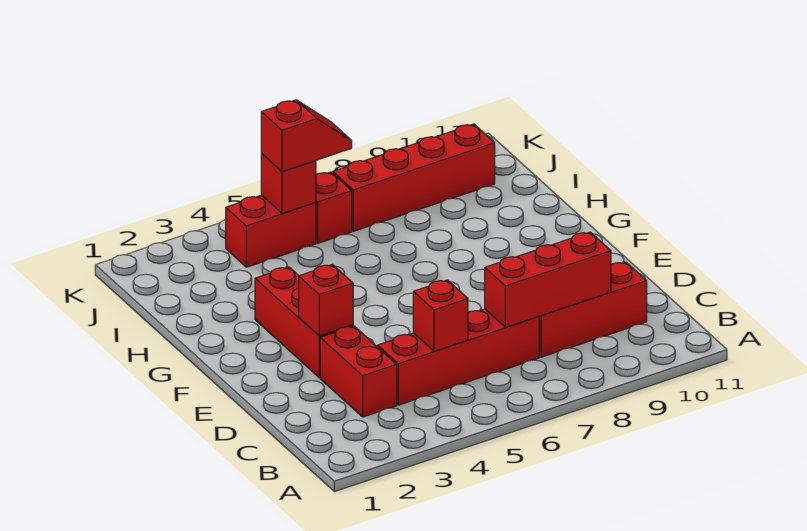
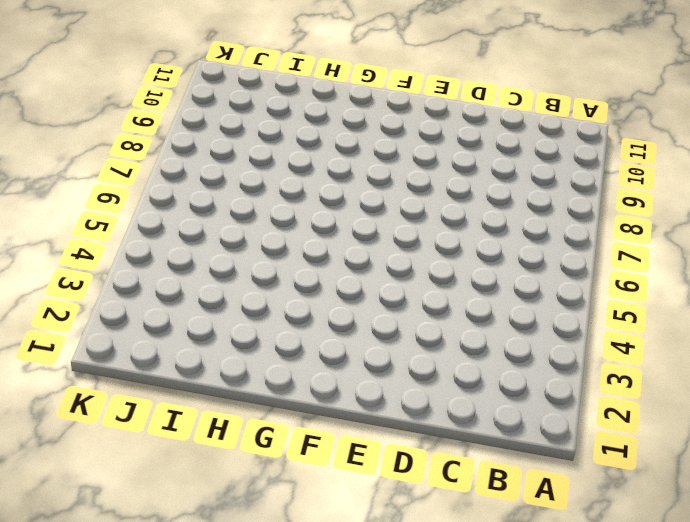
none -> red 1x2 brick [320,326,397,417]
none -> red 1x4 brick [378,309,539,405]
none -> red 1x3 brick [539,262,647,357]

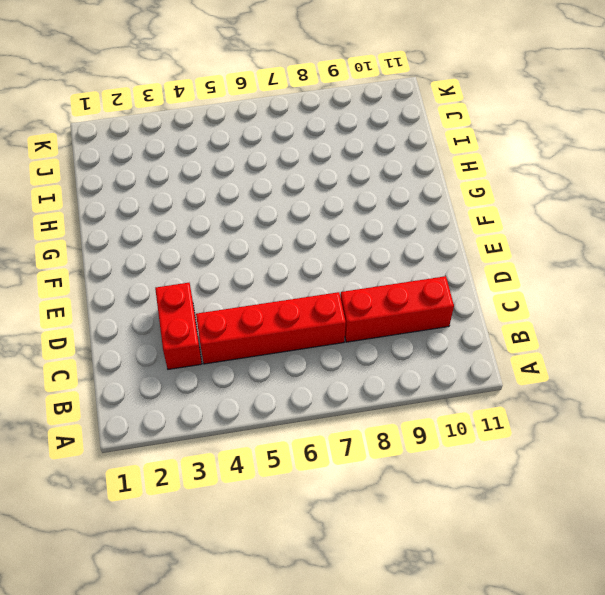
none -> red 1x3 brick [255,267,353,378]
none -> red 1x2 brick [226,195,316,267]
none -> red 1x1 brick [316,172,352,243]

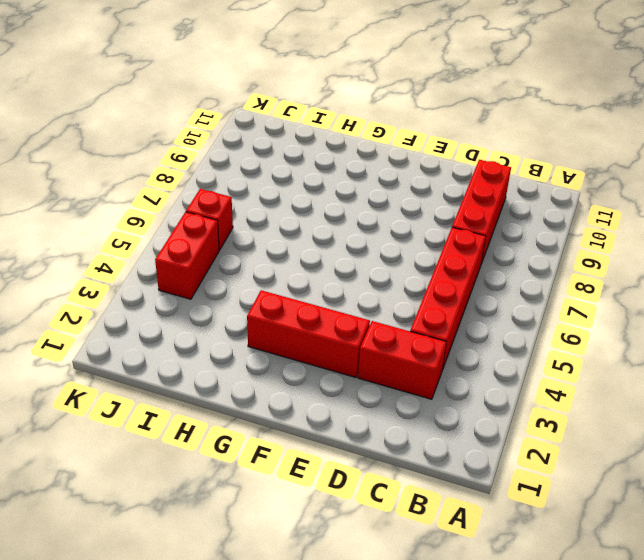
none -> red 1x4 brick [333,124,495,231]
none -> red 1x1 brick [413,280,468,351]
none -> red 1x3 brick [485,232,611,327]

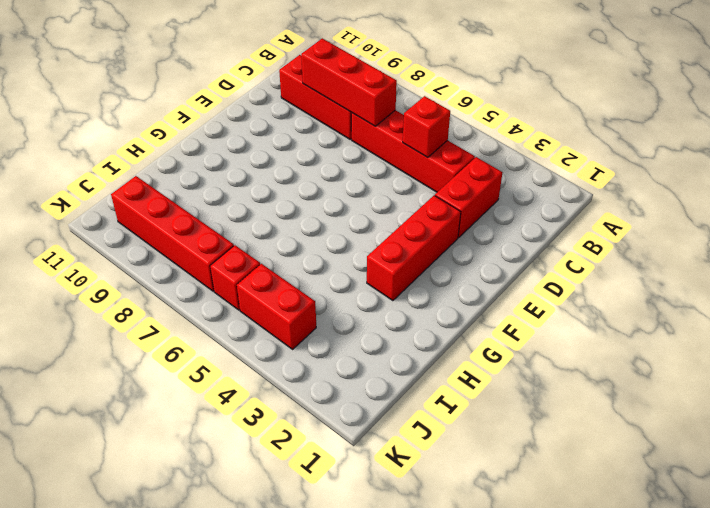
none -> red 1x1 brick [299,265,353,336]
none -> red 1x1 brick [261,154,316,213]
none -> red 1x2 slope [261,100,352,172]

